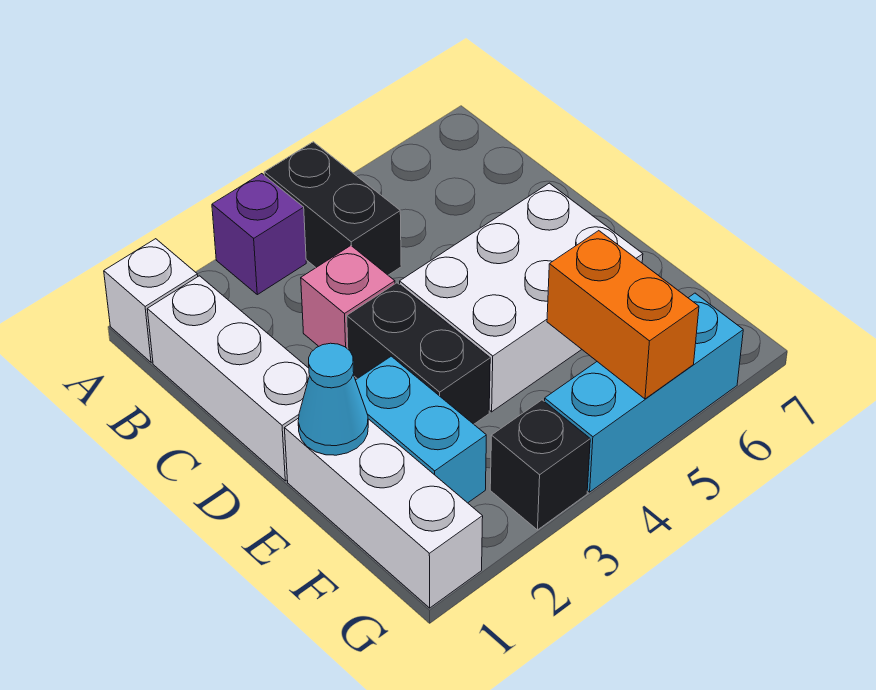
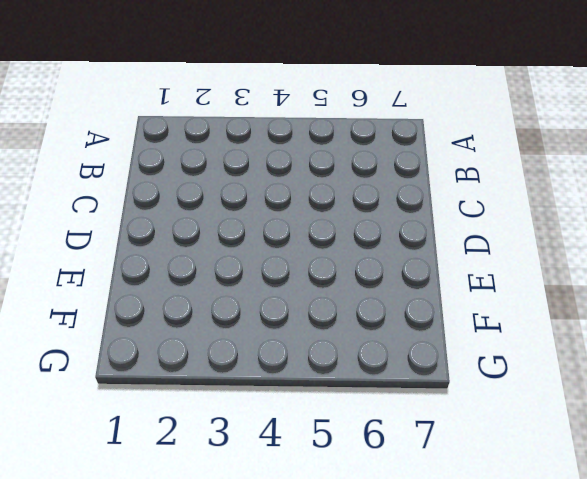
none -> white 1x1 brick [104,239,198,362]
none -> purple 1x1 brick [212,174,306,295]
none -> black 1x2 brick [264,142,401,275]

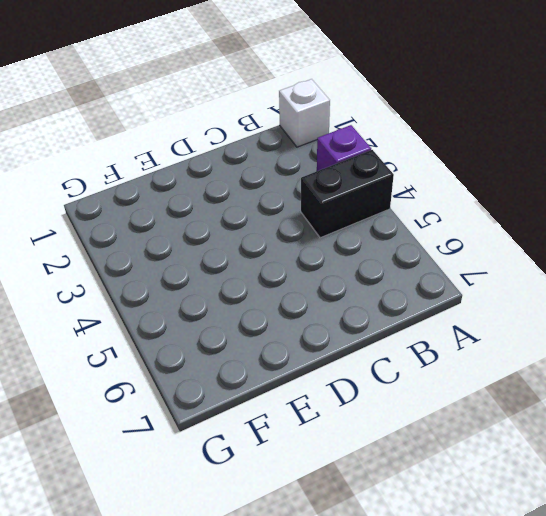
none -> white 1x3 brick [147,276,310,481]
none -> pink 1x1 brick [301,246,395,349]
none -> black 1x2 brick [347,283,490,424]

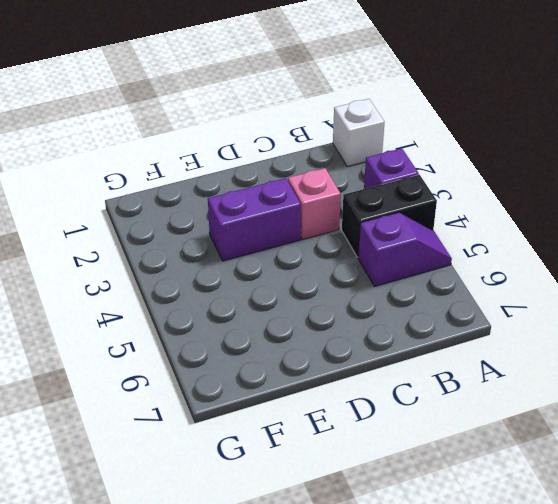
purple 1x2 slope [358,212,452,287] -> none
purple 1x2 brick [208,178,301,261] -> black 1x2 brick [347,283,490,424]
none -> white 1x3 brick [147,276,310,481]
none -> white 2x3 brick [400,183,643,412]
none -> white 1x3 brick [284,418,483,608]

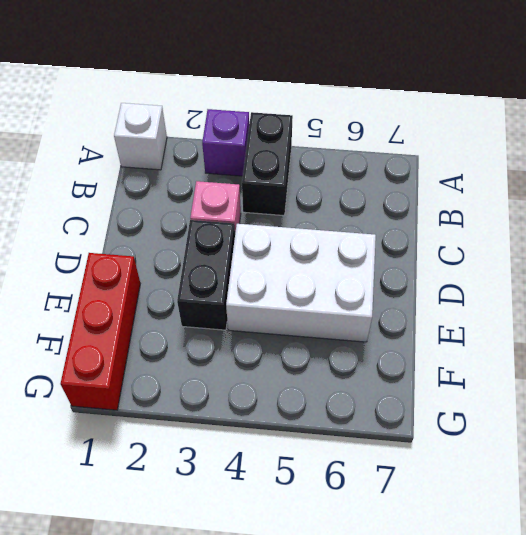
red 1x3 brick [60,253,140,410] -> white 1x3 brick [284,418,483,608]
none -> white 1x3 brick [147,276,310,481]
none -> cyan 1x2 brick [356,356,486,503]
none -> black 1x1 brick [490,400,590,530]

